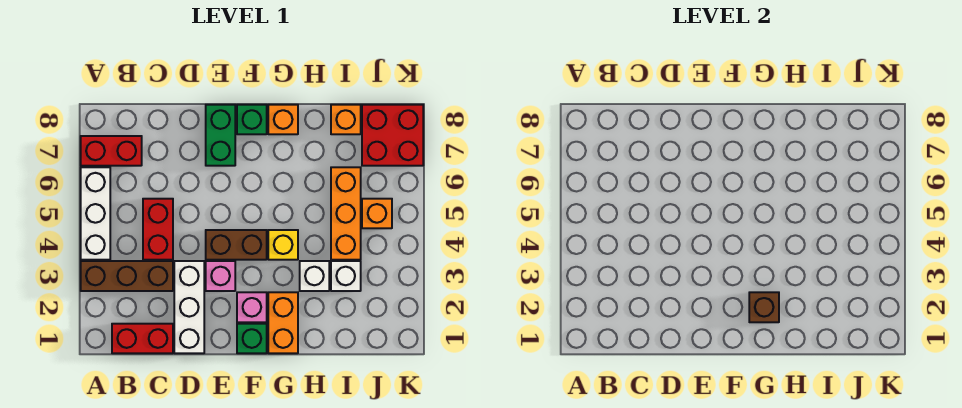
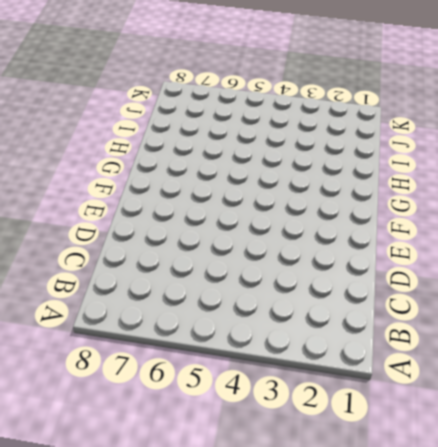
none -> brown 1x3 brick [81,261,173,291]
none -> white 1x3 brick [81,167,110,260]
none -> red 1x2 brick [81,136,142,166]

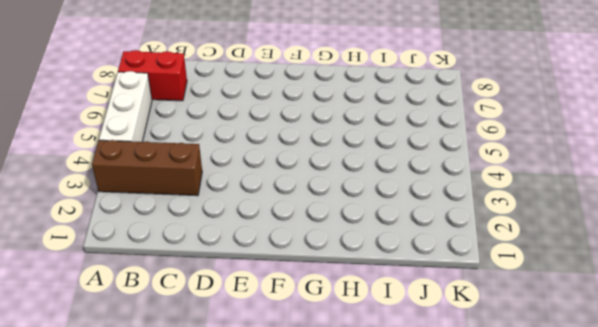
none -> red 1x2 brick [112,324,173,353]
none -> red 1x2 brick [143,199,173,260]
none -> white 1x3 brick [174,261,204,353]

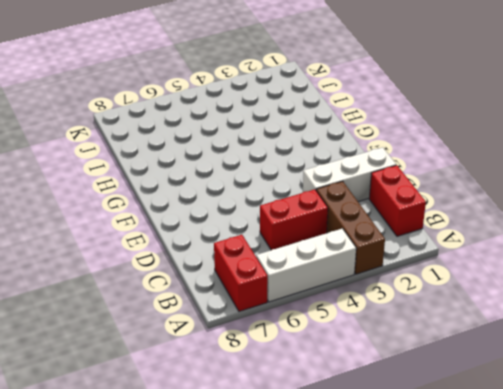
none -> pink 1x1 brick [206,261,235,291]
none -> brown 1x2 brick [206,230,267,260]
none -> green 1x2 brick [206,105,235,166]

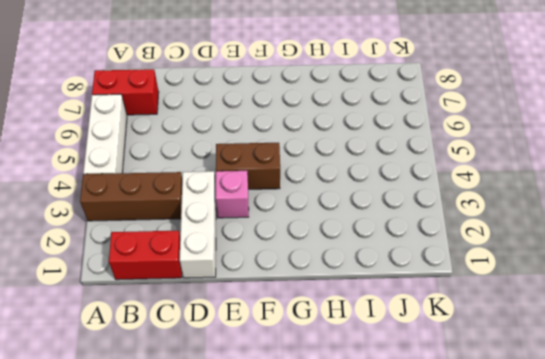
none -> red 1x2 brick [143,199,173,260]
none -> green 1x2 brick [206,105,235,166]
none -> green 1x1 brick [237,324,267,353]

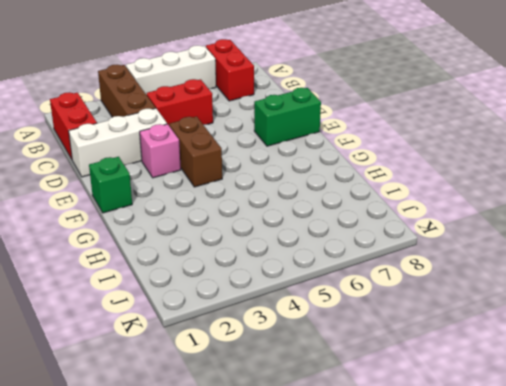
none -> pink 1x1 brick [237,292,267,322]
none -> green 1x1 brick [237,105,267,134]
none -> orange 1x2 brick [268,292,298,353]

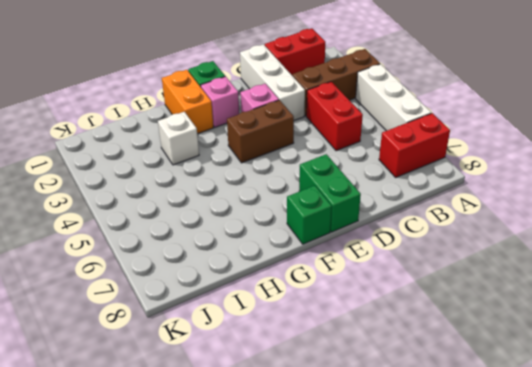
none -> yellow 1x1 brick [268,230,298,260]
none -> orange 1x1 brick [268,105,298,134]
none -> white 1x1 brick [331,261,361,291]

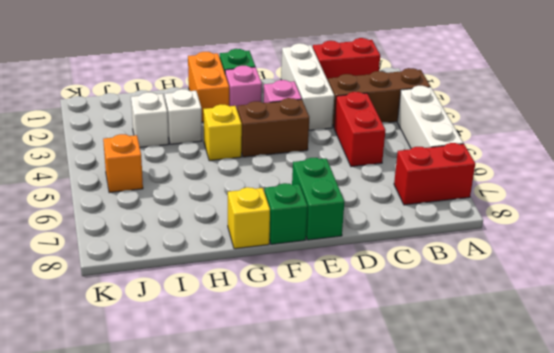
yellow 1x1 brick [228,187,270,249] -> orange 1x1 brick [268,105,298,134]
none -> orange 1x3 brick [331,167,361,260]
none -> orange 1x1 brick [331,105,361,134]
none -> red 2x2 brick [362,105,423,166]

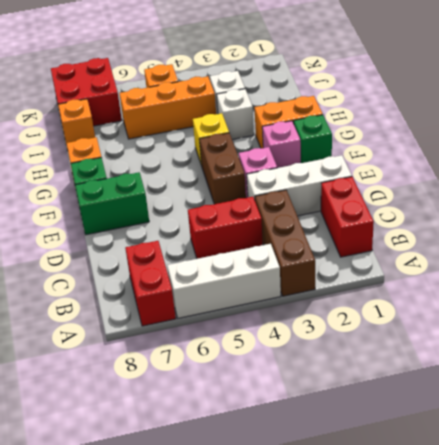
none -> brown 1x1 brick [749,292,779,322]

